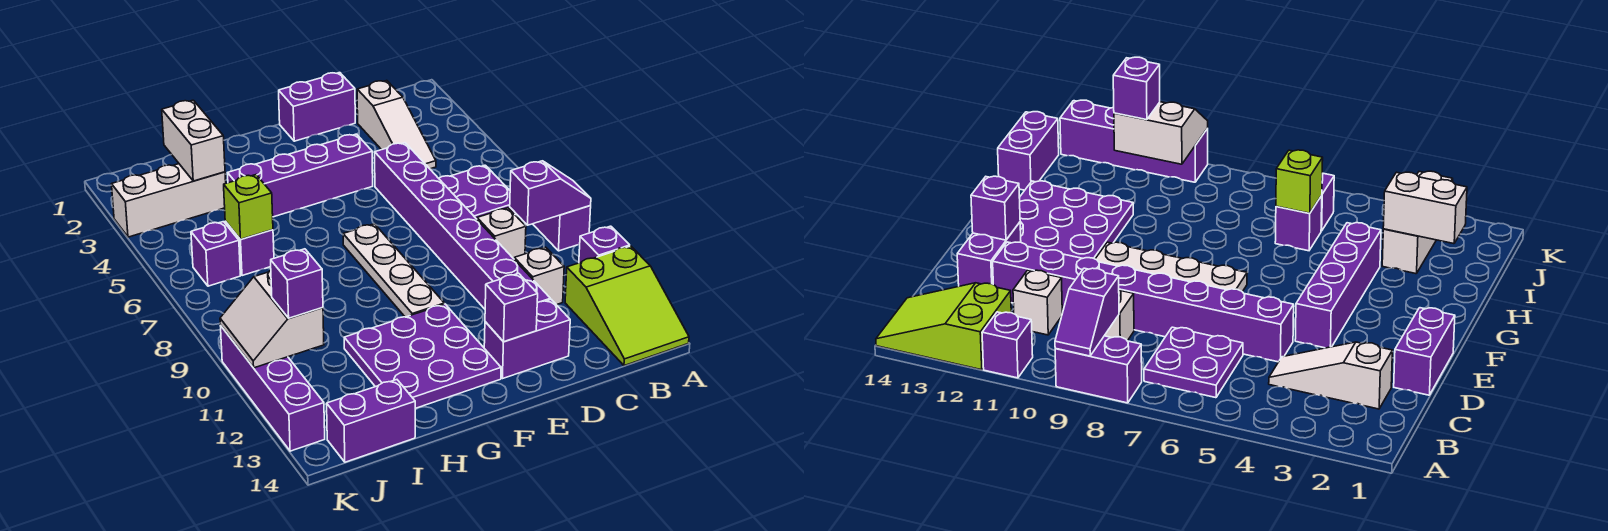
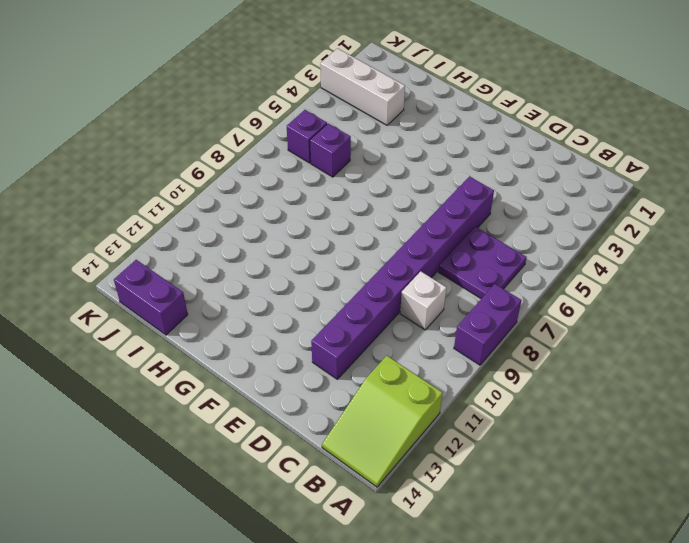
none -> purple 1x1 brick [579,226,630,263]
none -> white 1x3 slope [357,81,436,169]
none -> white 1x1 brick [514,247,564,305]

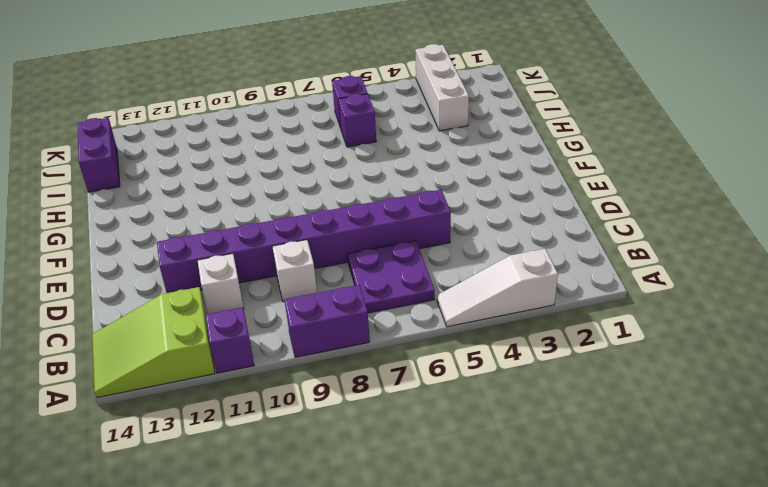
white 1x3 slope [437,249,558,327] -> white 1x3 slope moved to [357,81,436,169]
none -> purple 1x2 brick [279,73,355,141]
none -> purple 1x2 brick [484,300,570,379]
none -> purple 1x4 brick [228,134,373,217]

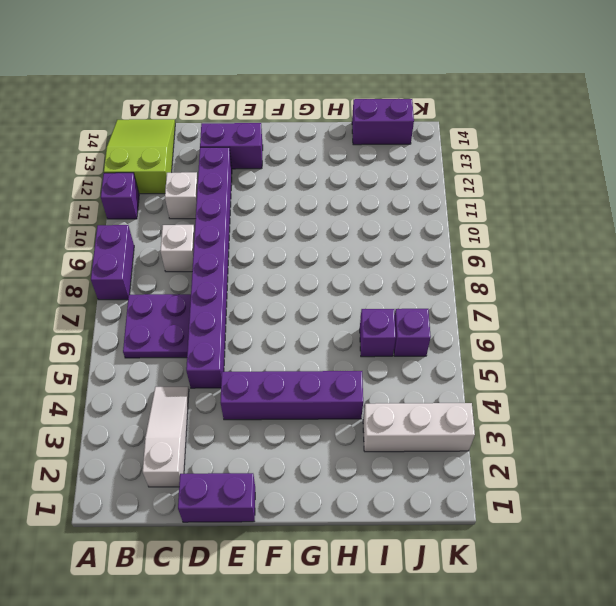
none -> white 1x4 plate [343,224,444,317]
none -> purple 3x3 plate [344,304,501,408]
none -> purple 1x4 brick [221,326,325,451]

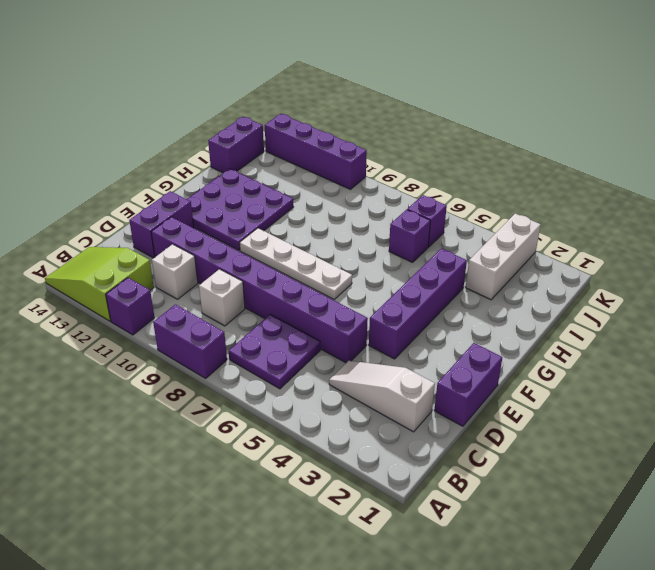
none -> purple 1x2 slope [510,161,591,225]
none -> purple 1x1 brick [485,273,538,342]
none -> white 1x2 brick [162,100,225,181]

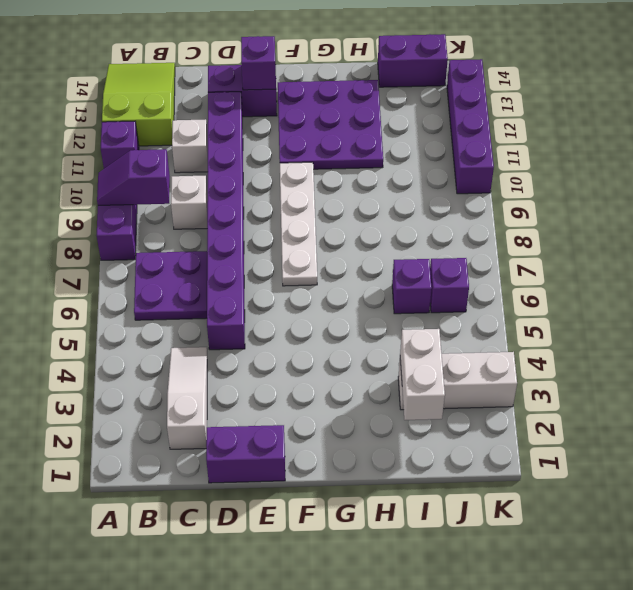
none -> purple 1x4 brick [228,134,373,217]
none -> lime 1x1 brick [224,175,273,239]
none -> white 2x2 slope [220,270,324,368]

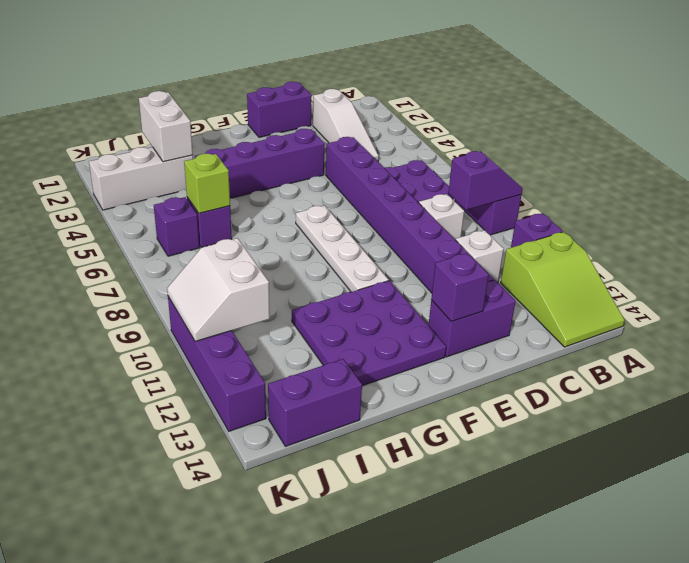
none -> purple 1x1 brick [271,249,323,318]

